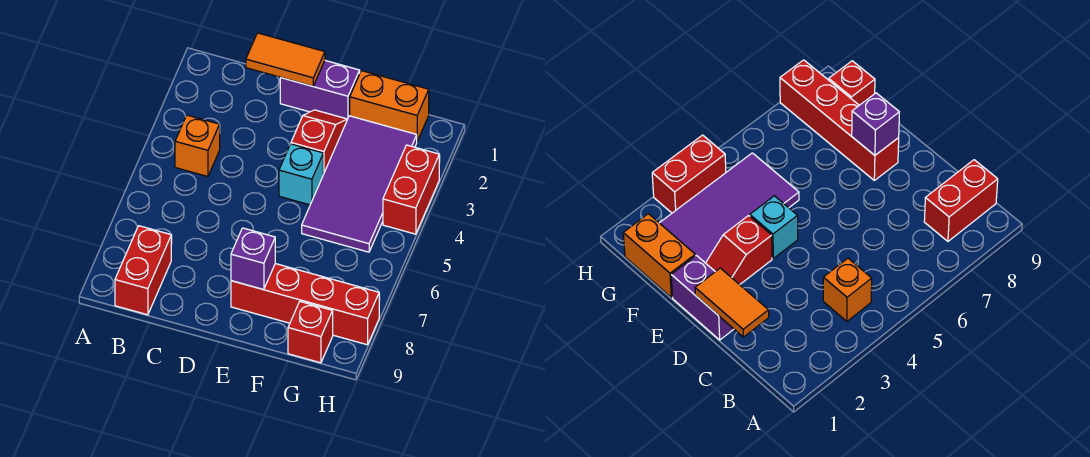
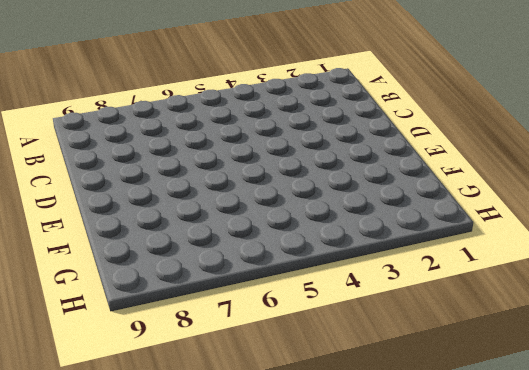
none -> orange 1x1 brick [175,115,220,177]
none -> red 1x2 brick [115,226,171,315]
none -> purple 1x2 brick [280,61,360,119]

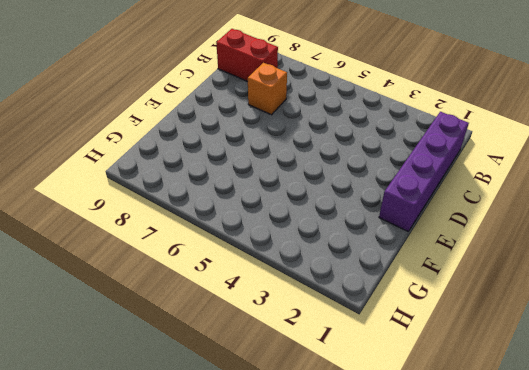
purple 1x4 brick [379,112,469,231] -> purple 1x2 brick [280,61,360,119]
orange 1x1 brick [248,63,287,115] -> orange 1x1 brick moved to [175,115,220,177]
none -> red 1x2 slope [291,110,347,174]
none -> cyan 1x1 brick [279,144,323,205]
none -> red 1x4 brick [231,264,379,345]

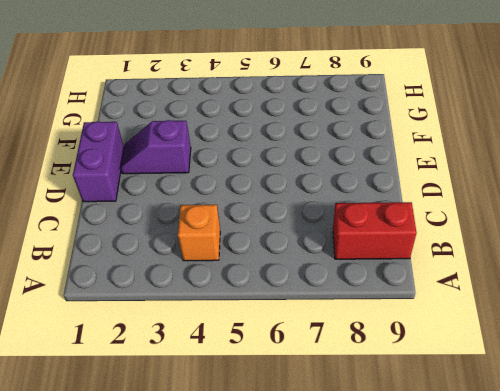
purple 1x2 slope [121,120,191,174] -> red 1x2 slope [291,110,347,174]
none -> cyan 1x1 brick [279,144,323,205]
none -> red 1x4 brick [231,264,379,345]
none -> orange 1x2 brick [350,71,429,141]

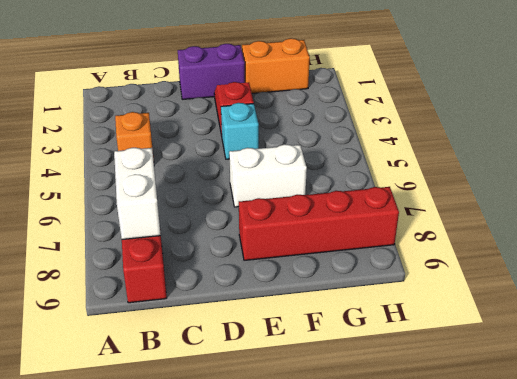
white 1x2 brick [114,148,161,240] -> none
white 1x2 brick [229,144,307,207] -> none
none -> purple 2x4 tile [302,116,417,252]
none -> red 1x1 brick [288,302,333,363]
none -> red 1x2 brick [383,145,439,234]

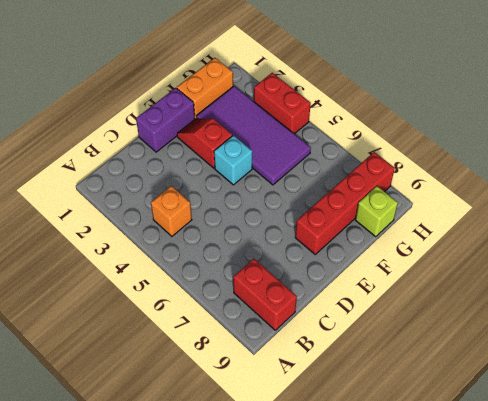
lime 1x1 brick [355,186,398,237] -> red 1x1 brick [288,302,333,363]
none -> orange 1x2 tile [246,33,325,86]
none -> purple 1x1 brick [231,228,275,290]

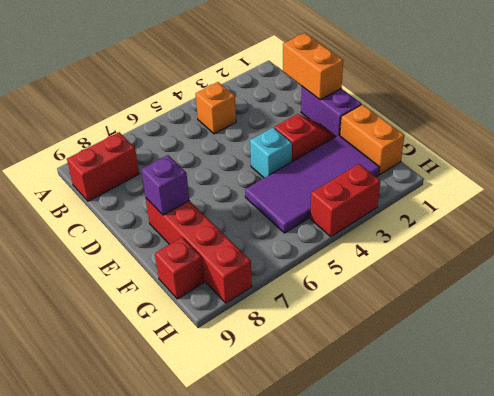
orange 1x2 brick [283,33,343,100] -> orange 1x2 tile [246,33,325,86]

